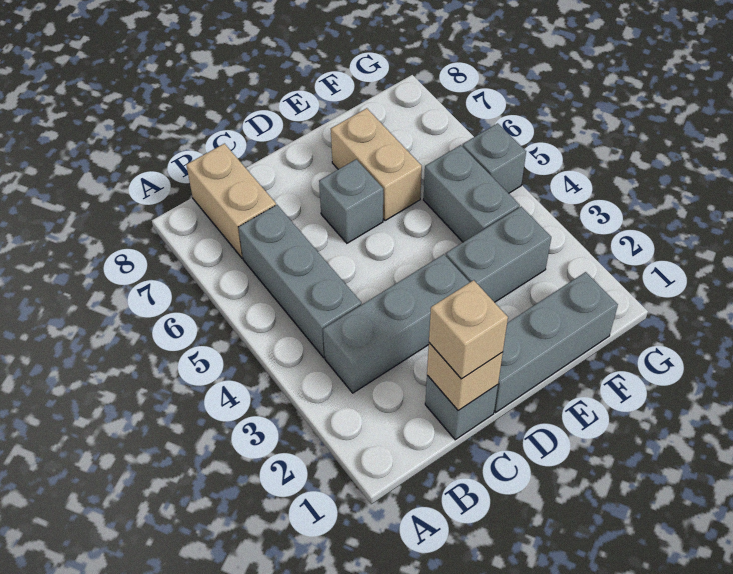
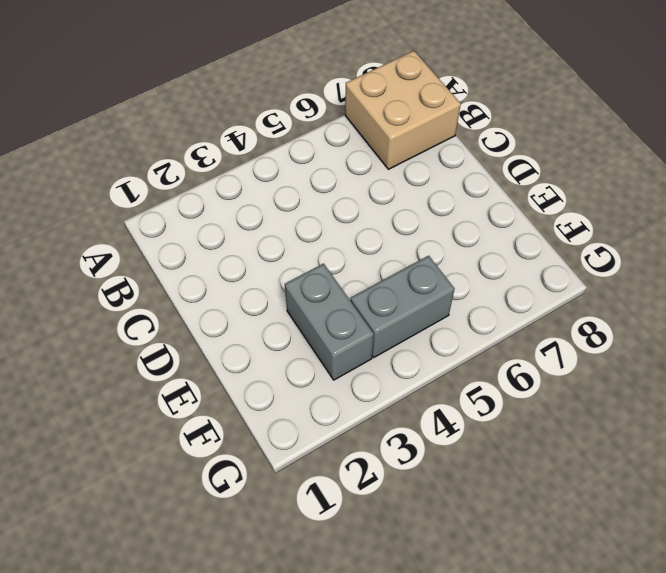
tan 2x2 brick [345,51,461,169] -> tan 1x2 brick [186,144,276,258]
none -> grey 1x3 brick [323,254,470,393]
none -> grey 1x3 brick [238,205,361,358]
none -> grey 1x1 brick [425,375,498,440]

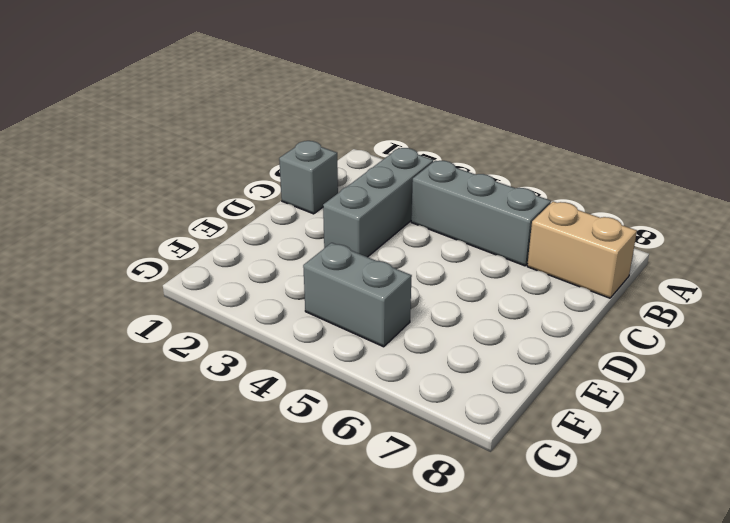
none -> grey 1x3 brick [494,272,618,412]
none -> grey 1x1 brick [319,159,383,243]
none -> grey 1x2 brick [446,207,551,302]

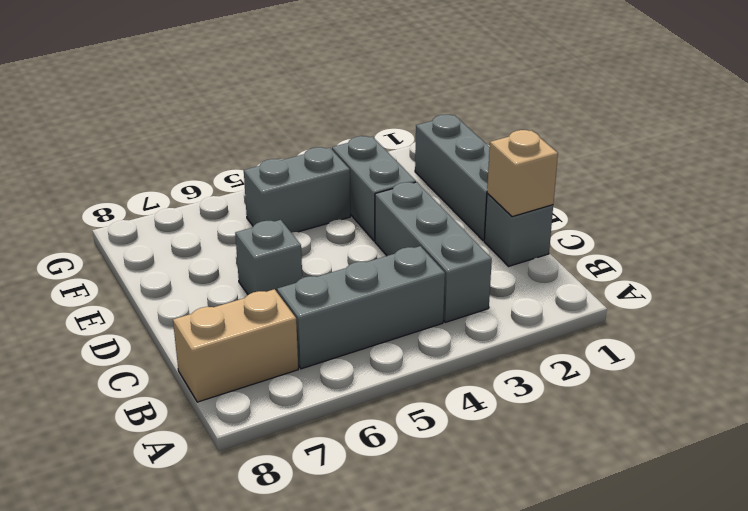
none -> tan 1x2 brick [331,108,422,221]
none -> grey 1x1 brick [462,123,526,193]
none -> tan 1x1 brick [429,280,508,379]

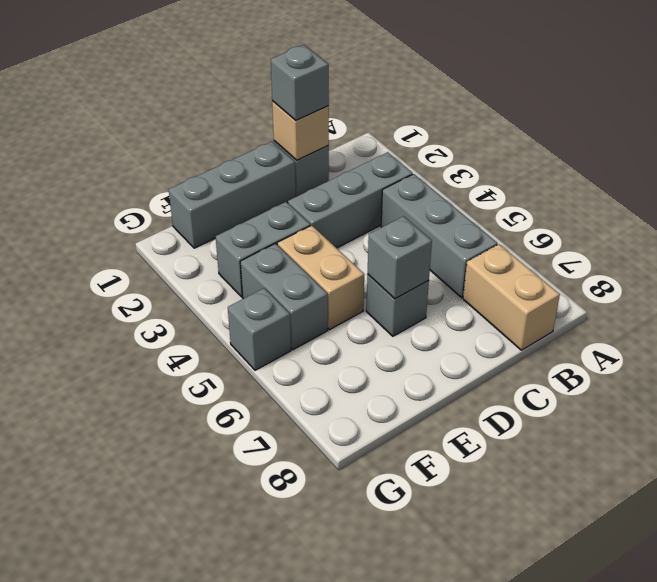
grey 1x1 brick [271,45,329,120] -> tan 1x1 brick [429,280,508,379]
grey 1x1 brick [367,216,432,299] -> none
tan 1x2 brick [277,225,364,330] -> tan 1x2 brick moved to [331,108,422,221]

